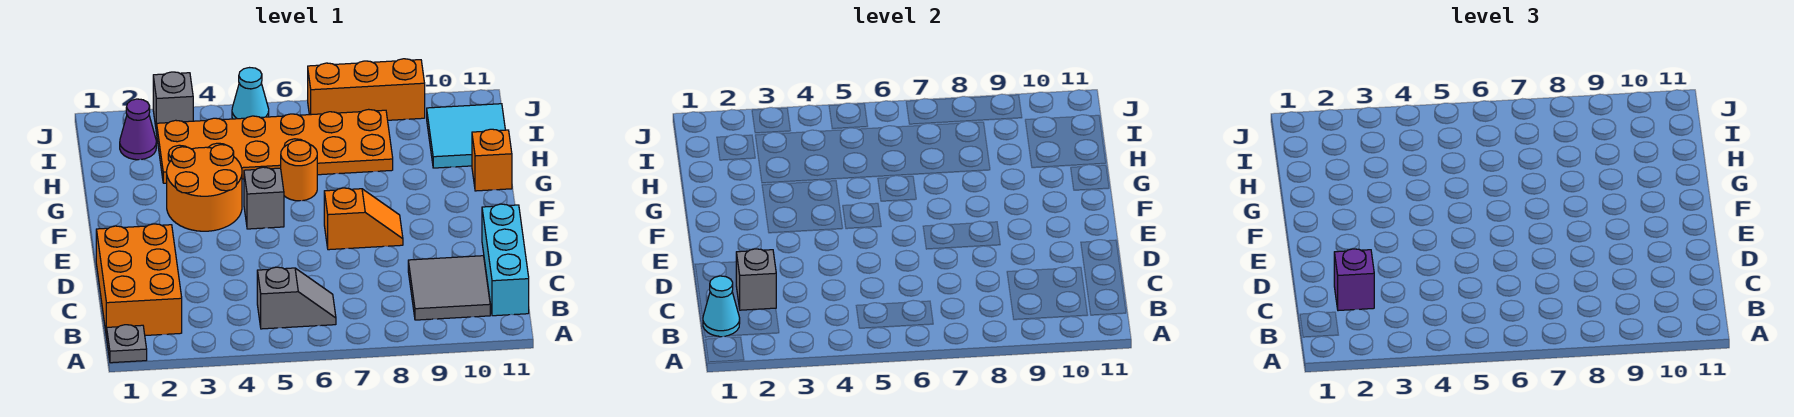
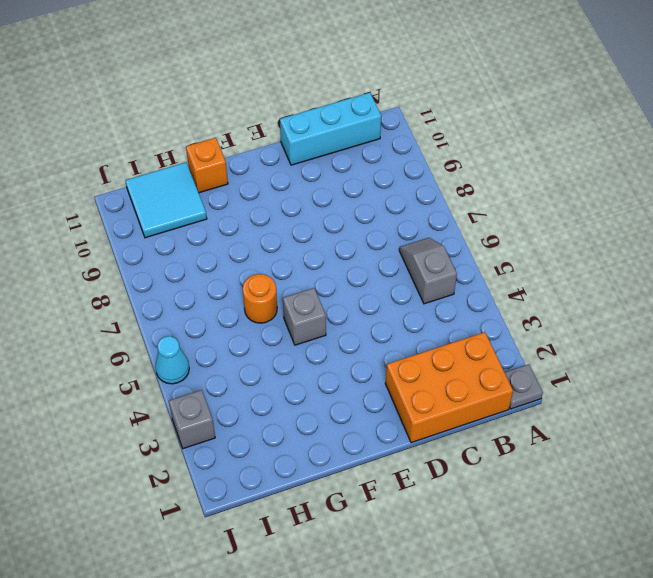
none -> grey 2x2 tile [408,256,490,320]
none -> orange 1x2 slope [324,188,403,250]
none -> orange 2x2 round brick [167,145,242,231]

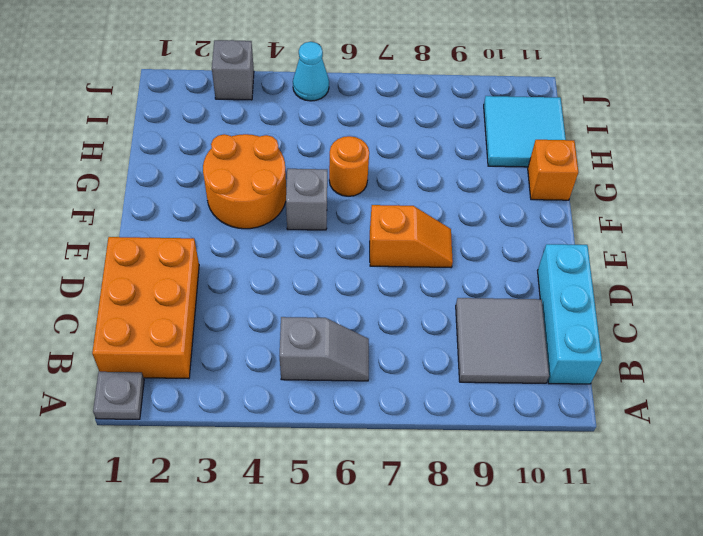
none -> orange 2x6 plate [157,109,393,183]
none -> purple 1x1 cone [120,99,156,160]
none -> orange 1x3 brick [308,59,425,120]

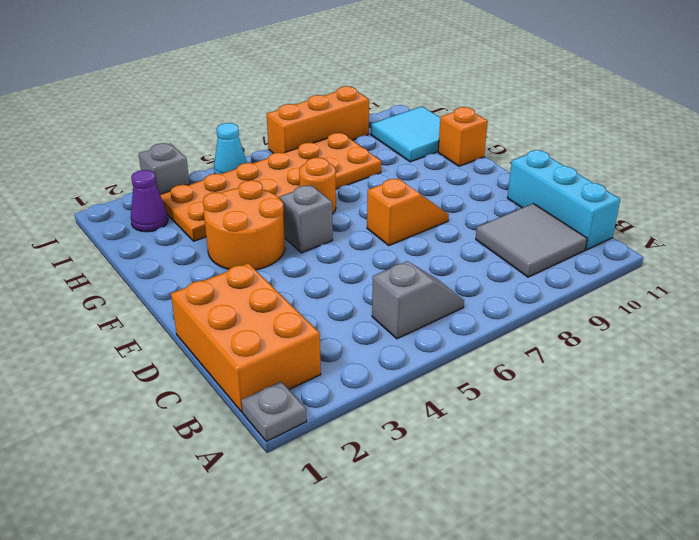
none -> cyan 1x1 cone [703,276,740,337]
none -> grey 1x1 brick [736,249,776,310]
none -> purple 1x1 brick [1334,249,1374,311]

